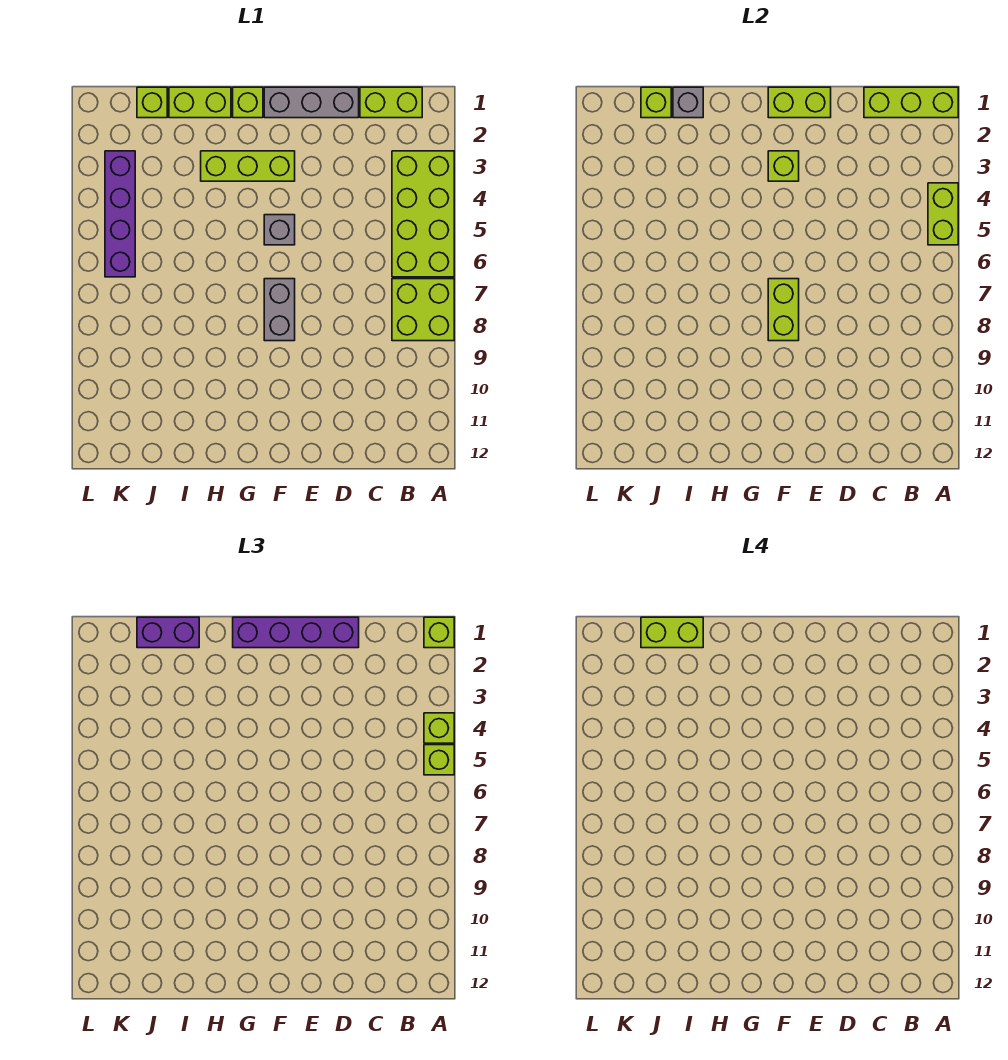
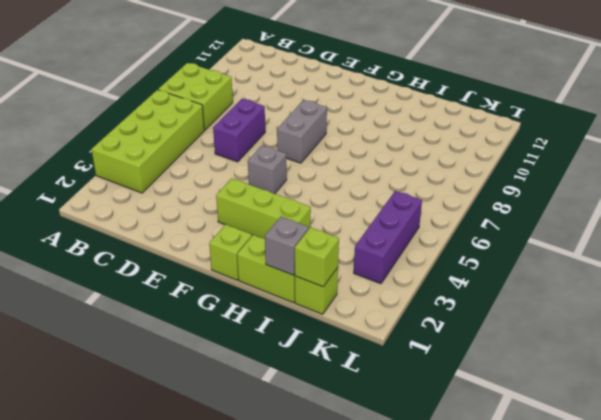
purple 1x2 brick [213,99,265,162] -> purple 1x2 brick turned to [137,617,199,648]
purple 1x3 brick [354,191,422,284] -> purple 1x4 brick [105,151,135,277]
none -> lime 1x2 brick [360,87,422,118]
none -> grey 1x3 brick [264,87,359,118]
none -> lime 1x3 brick [864,87,958,118]

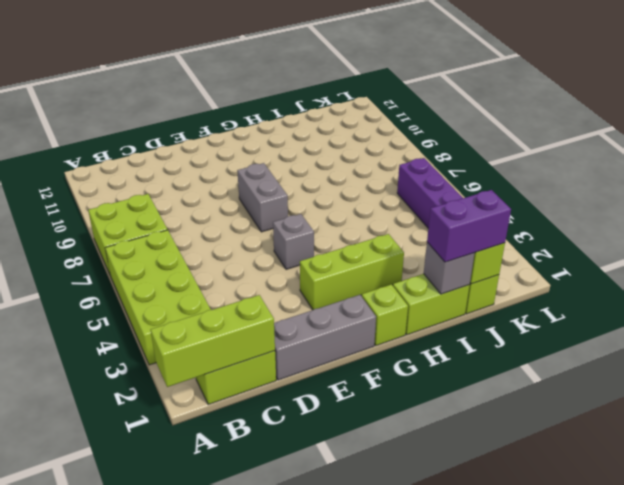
none -> lime 1x2 brick [928,183,958,245]
none -> lime 1x2 brick [768,87,831,118]
none -> lime 1x1 brick [768,151,799,181]

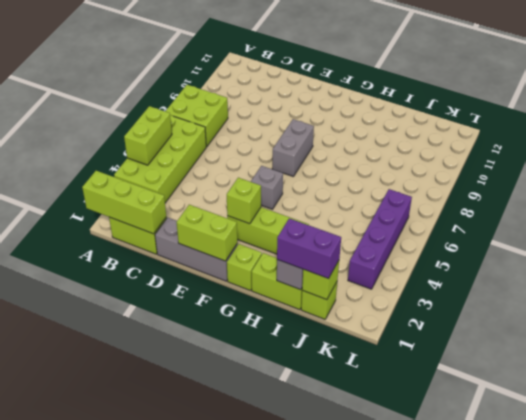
none -> lime 1x2 brick [768,279,799,341]
none -> lime 1x1 brick [424,617,454,648]
none -> lime 1x1 brick [424,713,454,743]

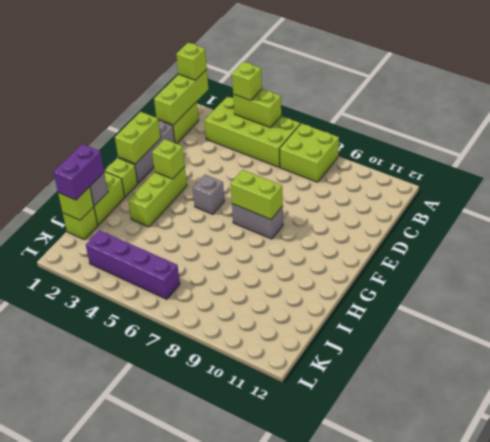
none -> lime 1x1 brick [424,745,454,775]
none -> purple 1x4 brick [233,617,359,648]
none -> lime 1x2 brick [641,617,703,648]

